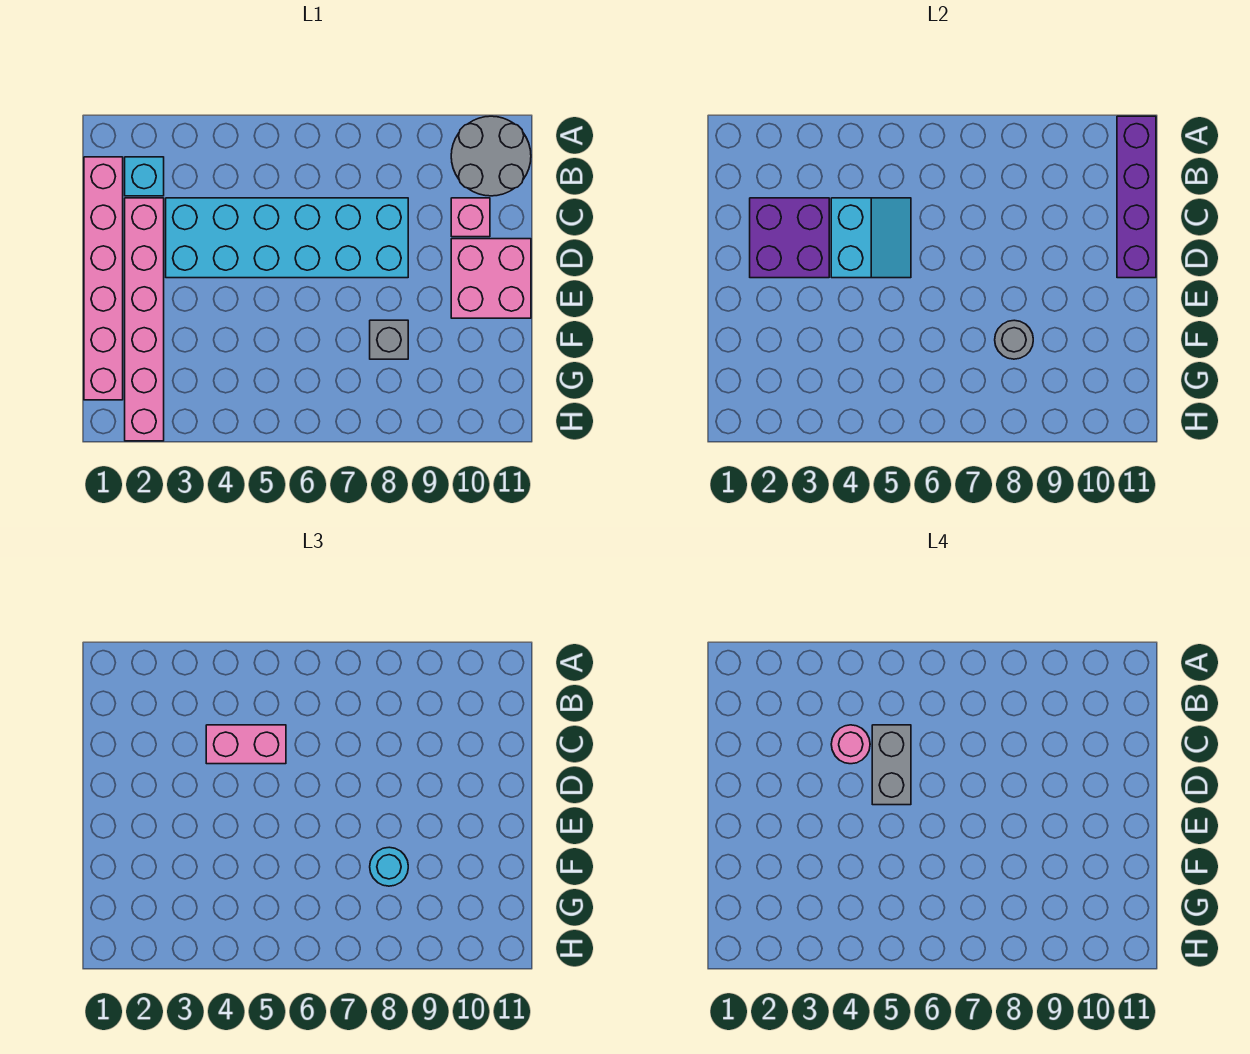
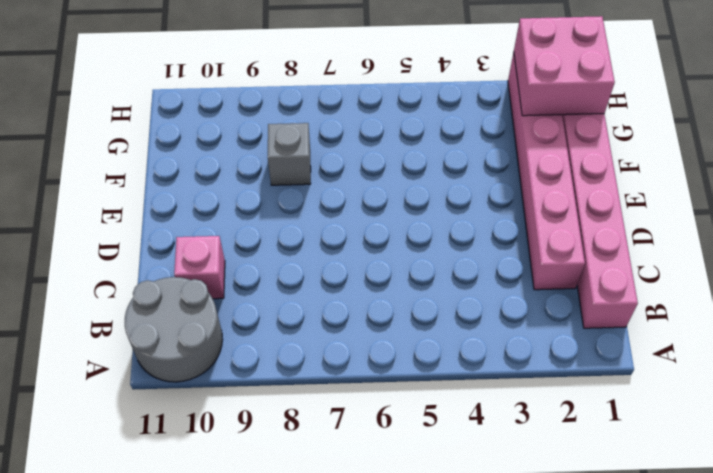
pink 2x2 brick [514,16,615,116] -> pink 2x2 brick moved to [451,239,531,318]
none -> cyan 1x1 brick [125,157,164,196]
none -> cyan 2x6 brick [166,198,408,278]
none -> purple 1x4 brick [1117,116,1156,278]

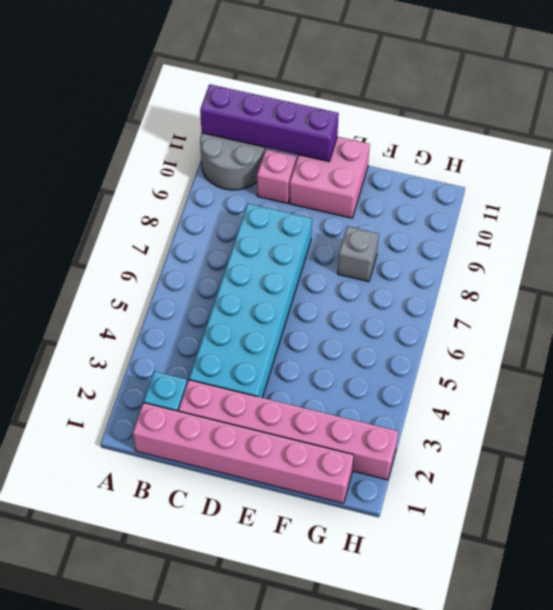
none -> purple 2x2 brick [750,198,829,278]
none -> cyan 2x2 slope [831,198,911,278]
none -> grey 1x1 round brick [995,320,1033,359]

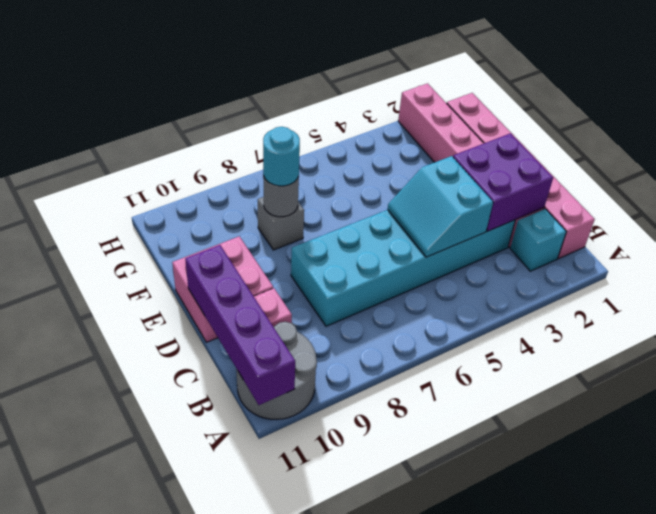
none -> pink 1x2 brick [206,725,286,764]
none -> pink 1x1 round brick [831,725,870,764]
none -> grey 1x2 brick [872,725,911,805]

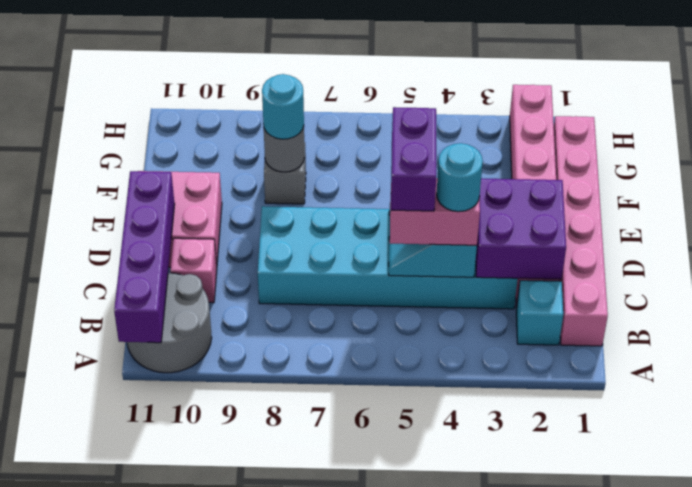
cyan 1x1 round brick [437,143,483,212] -> pink 1x1 round brick [831,725,870,764]
purple 1x2 brick [391,107,436,211] -> grey 1x2 brick [872,725,911,805]

